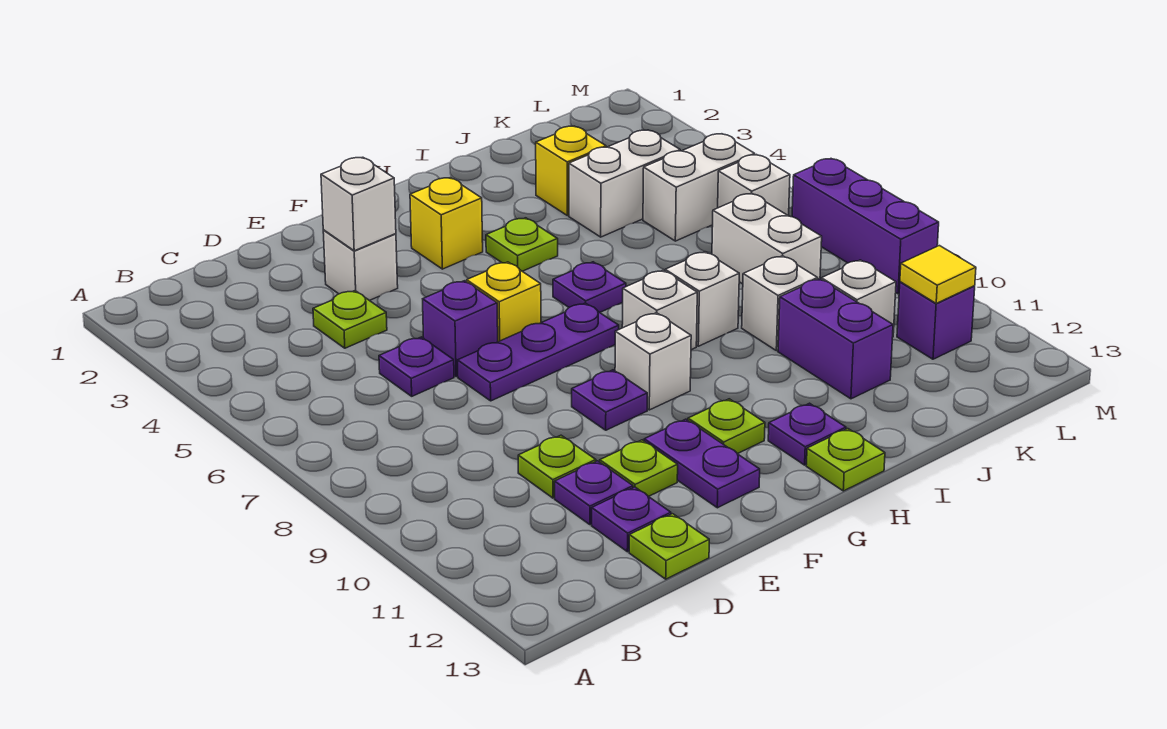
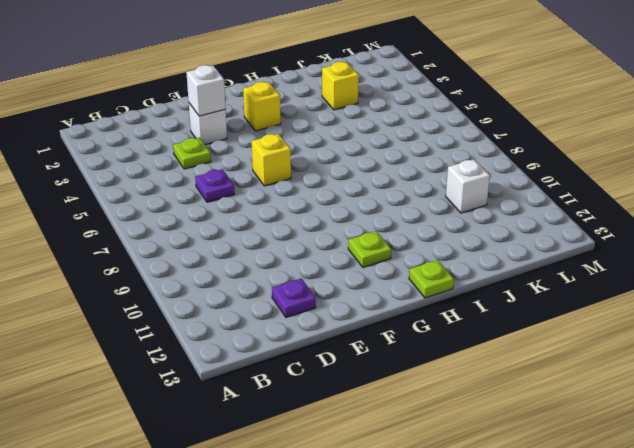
none -> lime 1x1 plate [518,435,596,498]
none -> purple 1x1 plate [555,461,633,525]
none -> lime 1x1 plate [629,514,709,579]
none -> purple 1x1 brick [423,281,498,377]

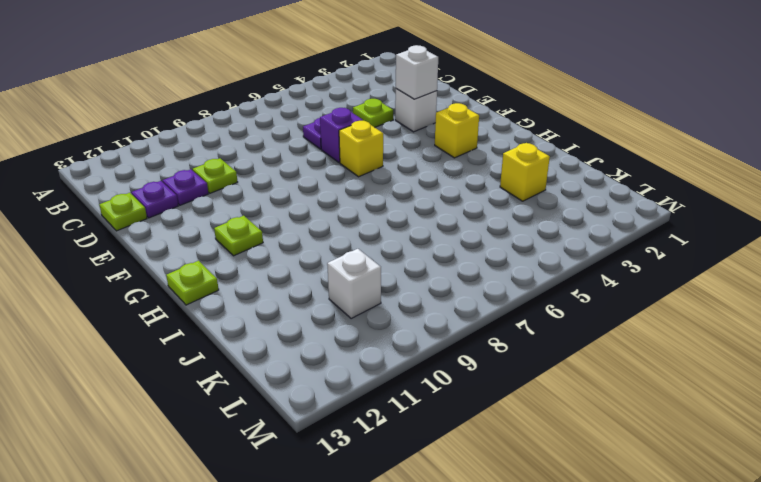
none -> purple 1x3 plate [457,303,619,401]
none -> lime 1x1 plate [600,440,678,497]
none -> purple 1x1 plate [572,370,647,430]
none -> purple 1x2 plate [644,419,760,508]

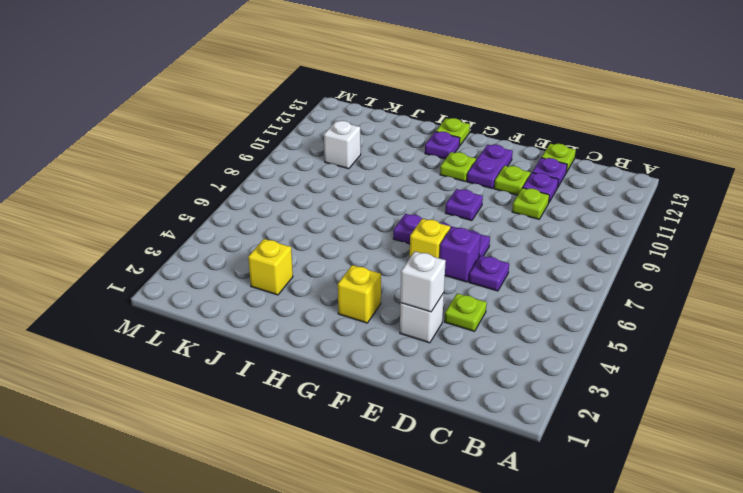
none -> white 1x1 brick [615,313,691,410]
none -> lime 1x1 plate [486,218,558,271]
none -> purple 1x1 plate [553,262,626,312]
none -> white 1x1 brick [622,270,697,350]

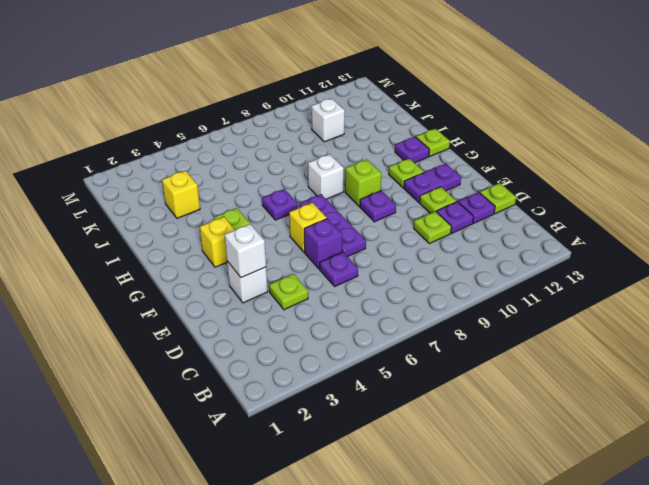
lime 1x1 brick [345,160,381,206] -> white 1x1 brick [615,313,691,410]
none -> white 1x1 brick [665,252,739,346]
none -> white 1x2 brick [569,130,680,237]
none -> white 1x1 brick [742,256,818,351]
none -> purple 1x2 brick [778,279,893,399]

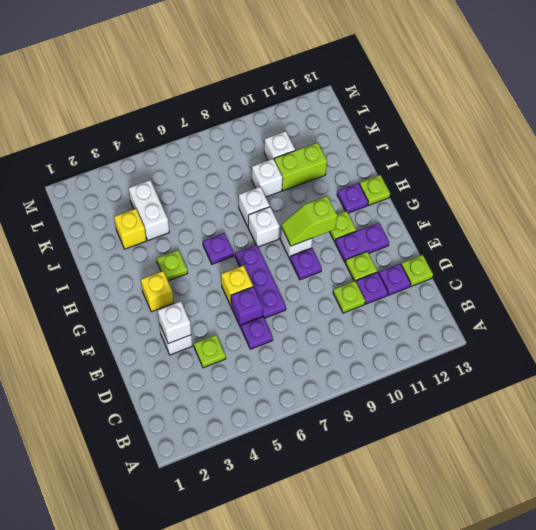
lime 1x2 slope [281,196,337,246] -> none
lime 1x2 brick [274,142,327,191] -> purple 1x2 brick [778,279,893,399]
none -> white 1x2 brick [643,134,755,241]
none -> white 1x2 brick [712,193,822,284]
none -> white 1x1 brick [718,155,790,216]
none -> purple 1x1 brick [897,282,975,359]

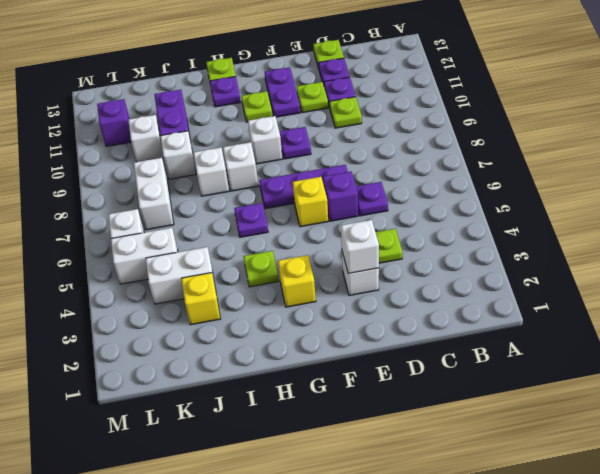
none -> purple 1x3 brick [792,159,939,294]
none -> yellow 1x1 tile [900,246,976,303]

